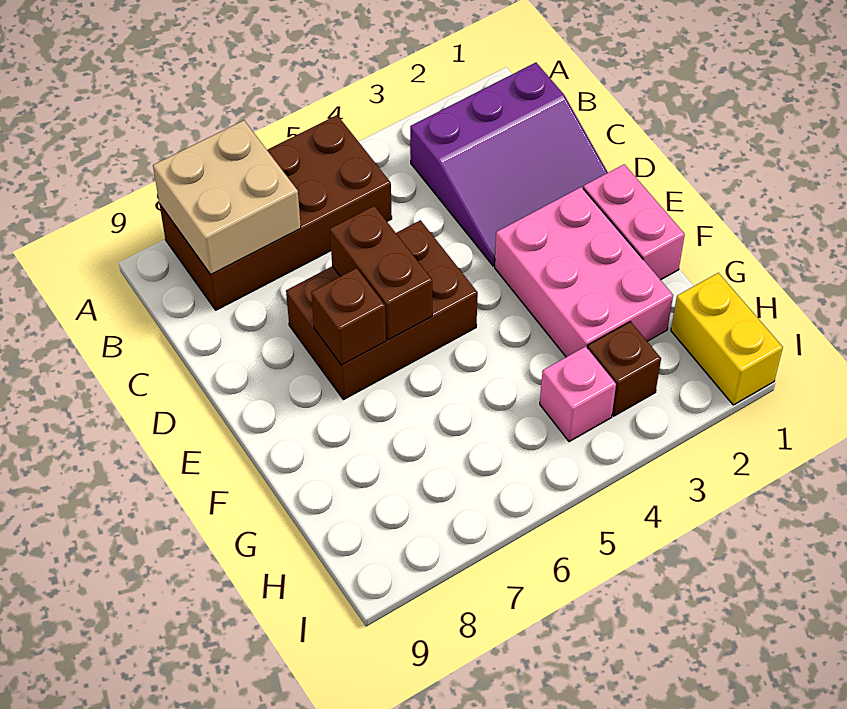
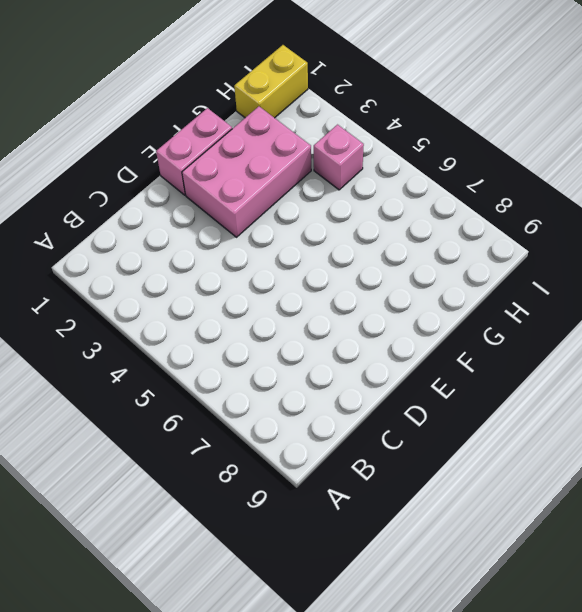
none -> brown 2x4 brick [160,115,392,310]
none -> purple 3x3 slope [410,63,608,266]

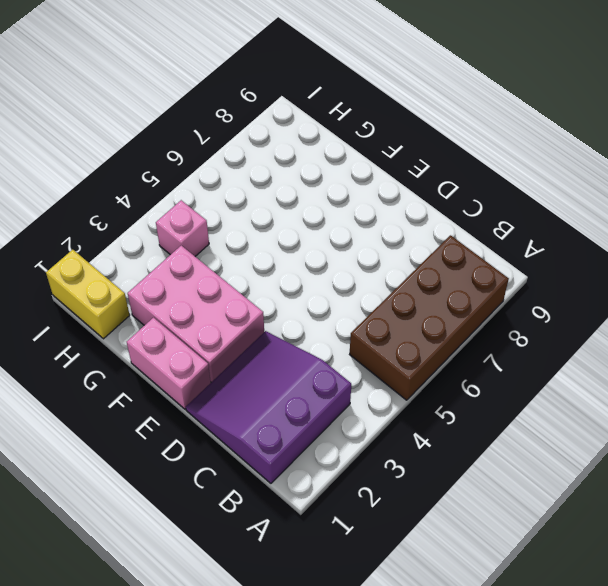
none -> brown 2x3 brick [286,220,478,400]
none -> brown 1x1 brick [588,322,661,416]

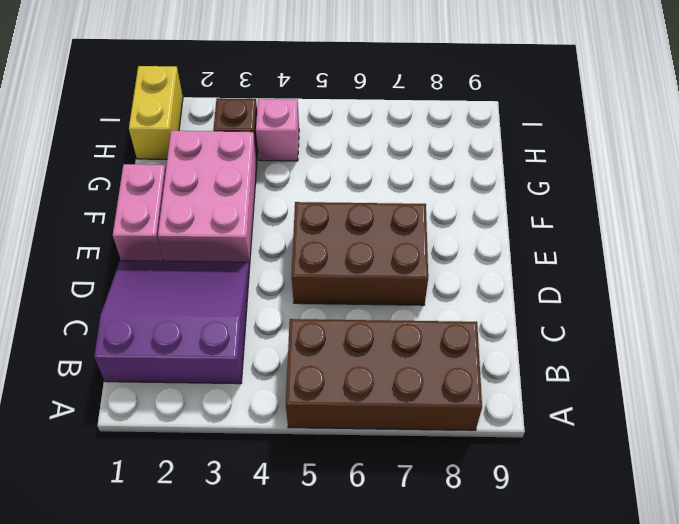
none -> tan 2x2 brick [153,120,301,274]
none -> brown 1x2 brick [330,206,432,340]

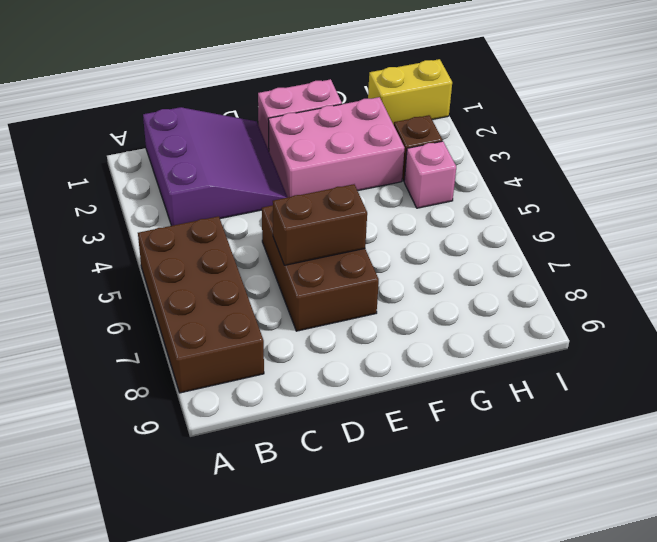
none -> tan 2x2 brick [153,120,301,274]
none -> brown 1x1 brick [311,268,386,365]

